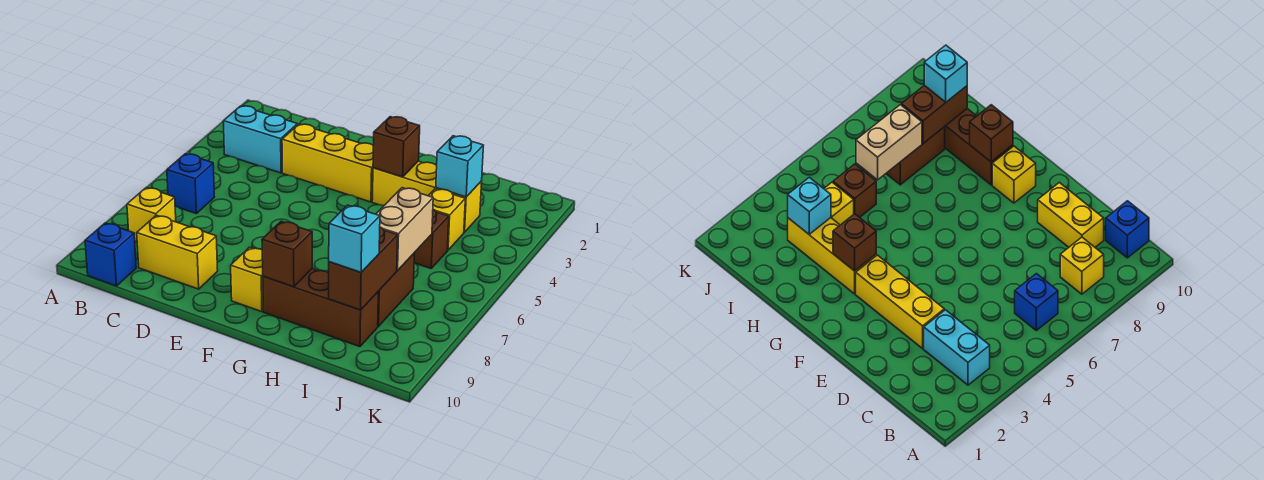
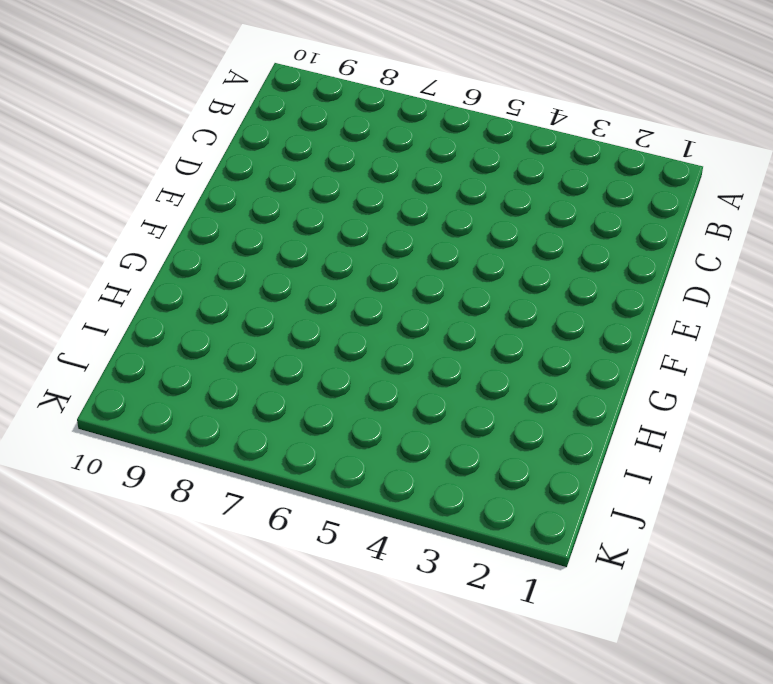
none -> cyan 1x2 brick [223,106,297,173]
none -> blue 1x1 brick [167,154,214,214]
none -> yellow 1x1 brick [127,187,176,242]

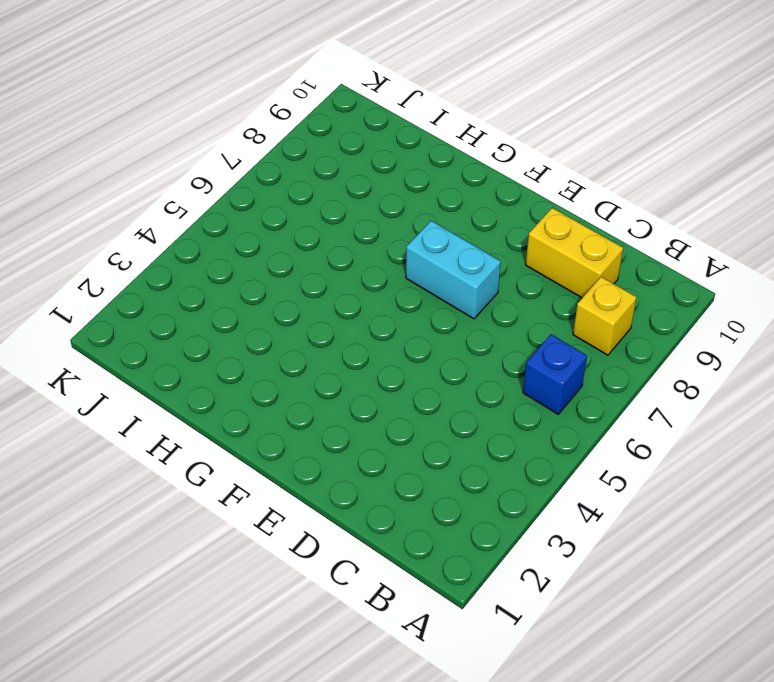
cyan 1x2 brick [406,221,501,319] -> cyan 1x2 brick moved to [223,106,297,173]
none -> blue 1x1 brick [85,223,136,286]
none -> yellow 1x3 brick [282,124,373,202]
none -> yellow 1x1 brick [231,247,263,312]

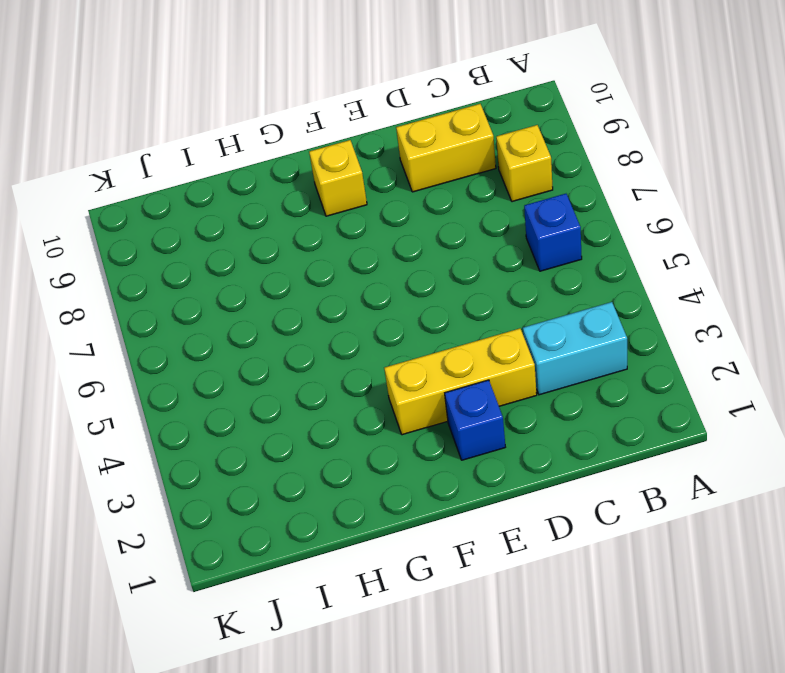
blue 1x1 brick [445,380,505,460] -> blue 1x1 brick moved to [85,223,136,286]
none -> yellow 1x3 brick [372,161,482,232]
none -> brown 1x3 brick [263,269,378,347]
none -> yellow 1x1 brick [428,189,465,250]

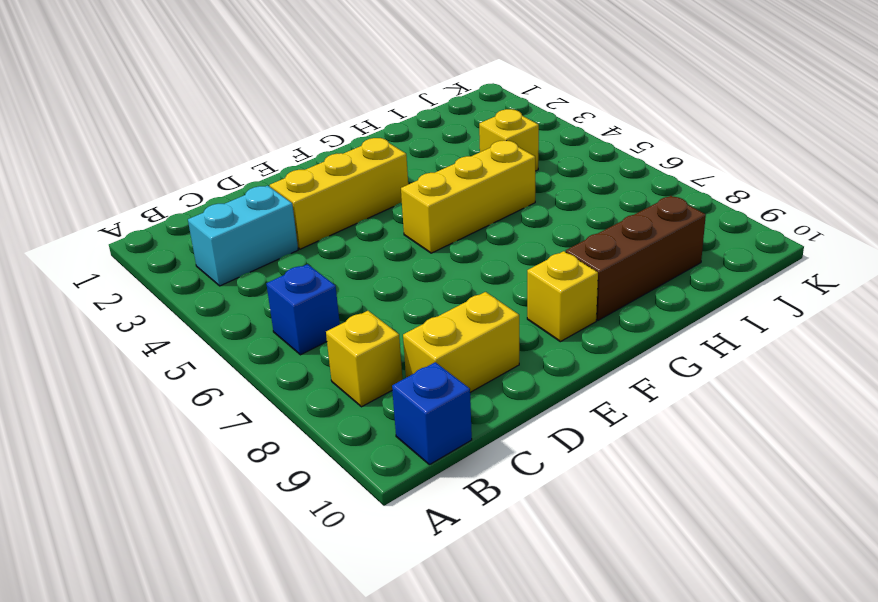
yellow 1x3 brick [401,140,535,253] -> yellow 1x3 brick moved to [372,161,482,232]
none -> brown 1x1 brick [414,209,449,268]
none -> brown 1x2 brick [378,254,414,326]
none -> brown 1x1 brick [373,117,420,177]

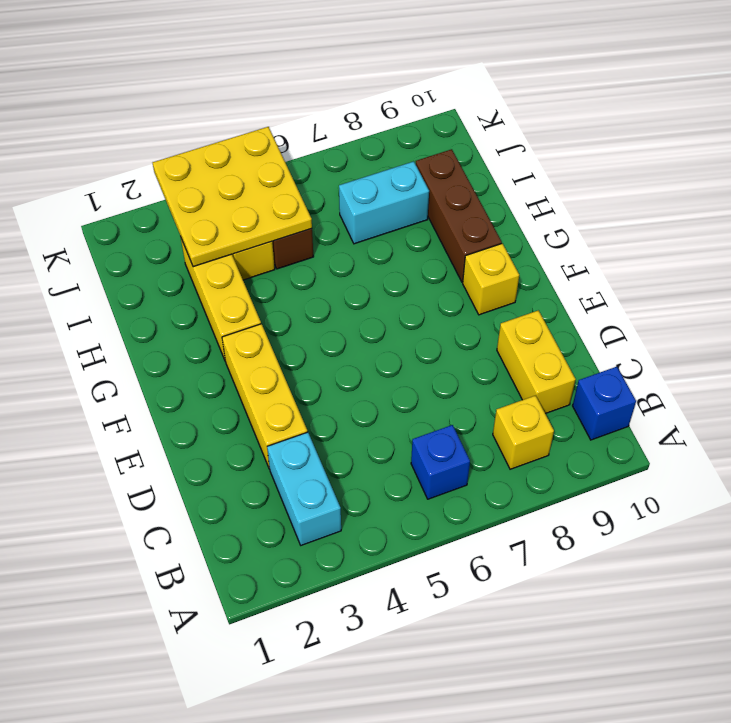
yellow 3x3 plate [153,127,312,267] -> cyan 1x1 brick [436,136,484,197]
cyan 1x2 brick [339,161,429,244] -> brown 1x2 brick [378,254,414,326]
none -> brown 1x1 brick [373,117,420,177]
none -> brown 1x1 brick [262,221,312,287]
none -> tan 1x2 brick [376,188,433,270]

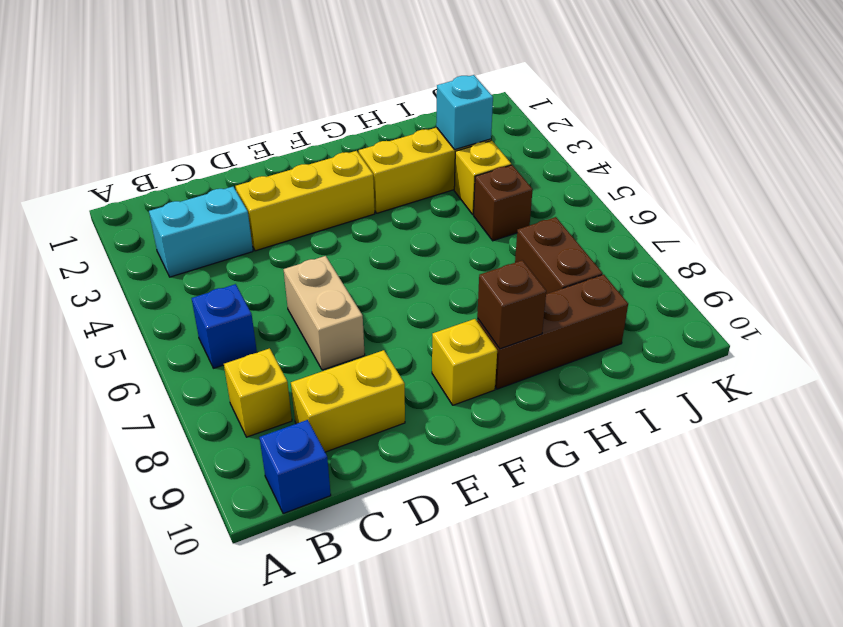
tan 1x2 brick [284,256,365,370] -> tan 1x2 brick moved to [376,188,433,270]
none -> brown 1x1 brick [373,117,420,177]
none -> brown 1x2 brick [329,227,398,310]
none -> cyan 1x1 brick [329,205,380,272]

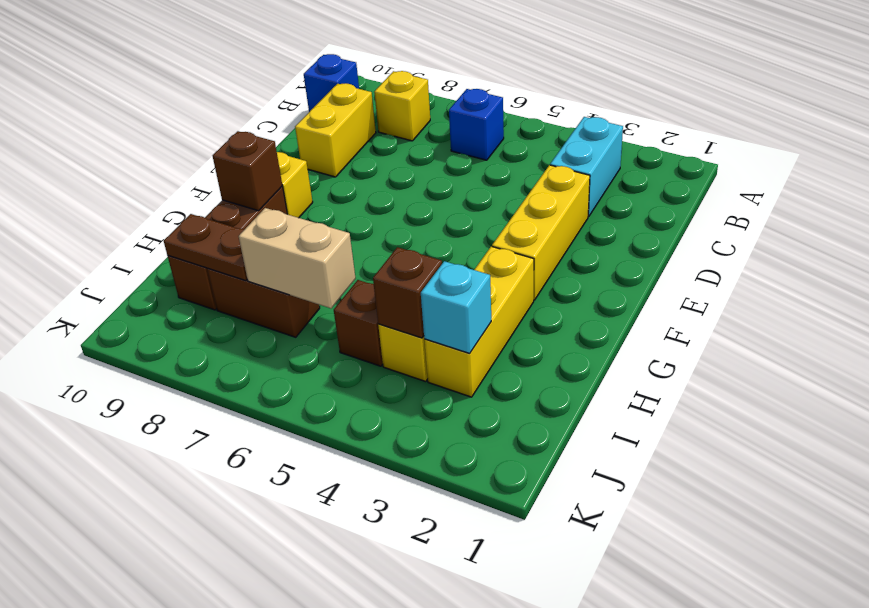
brown 1x1 brick [373,247,442,338] -> brown 1x1 brick moved to [373,117,420,177]
brown 1x2 plate [164,214,247,281] -> brown 1x2 brick [329,227,398,310]
none -> cyan 1x1 brick [329,205,380,272]

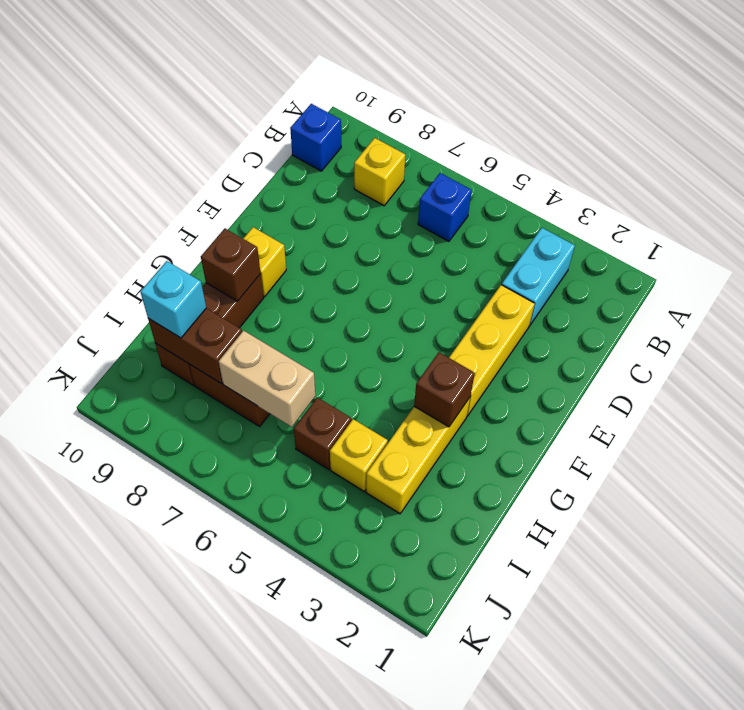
none -> yellow 1x2 brick [137,215,218,289]
none -> cyan 1x1 brick [436,136,484,197]

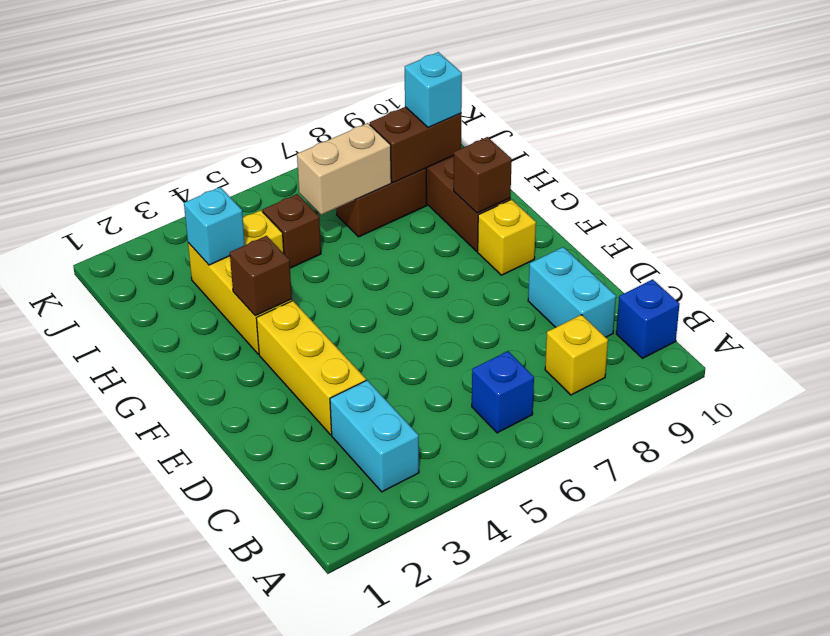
cyan 1x2 brick [528,247,616,337] -> yellow 1x2 brick [137,215,218,289]

